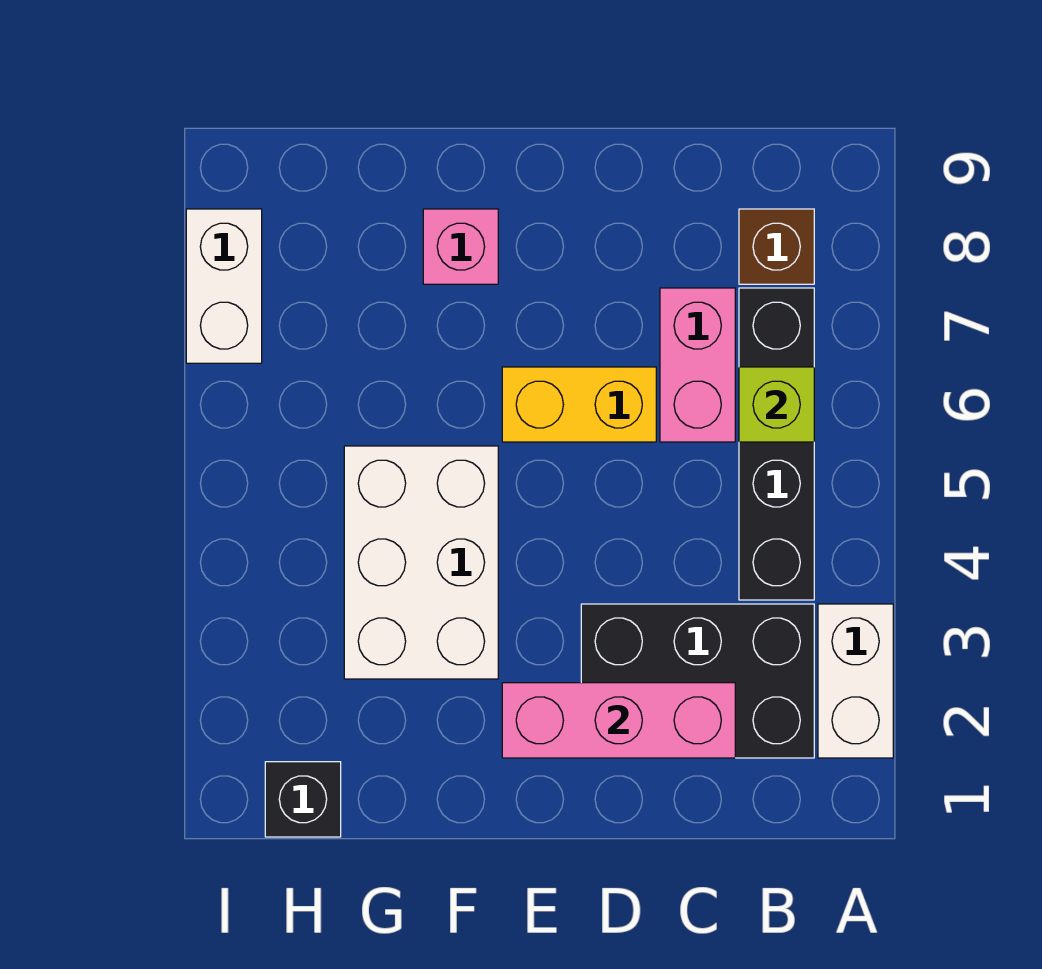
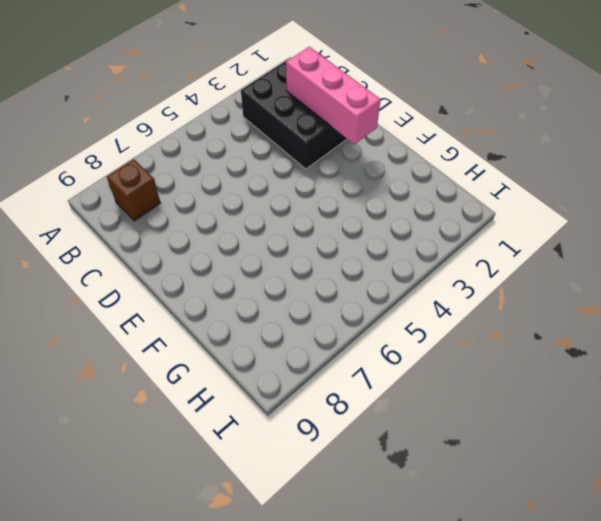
none -> white 1x2 brick [818,604,893,758]
none -> black 1x4 brick [739,288,814,600]
none -> pink 1x2 brick [660,288,735,442]

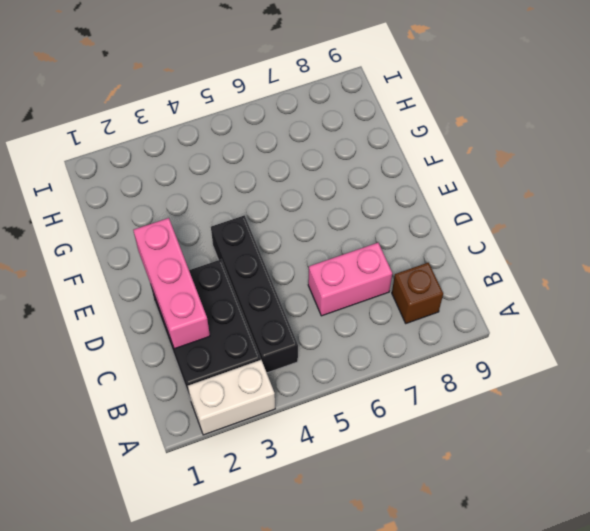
black 1x4 brick [211,215,298,373] -> black 1x4 brick turned to [739,288,814,600]
none -> yellow 1x2 brick [502,367,656,442]
none -> white 2x3 brick [344,446,498,679]
none -> pink 1x1 brick [423,209,498,284]

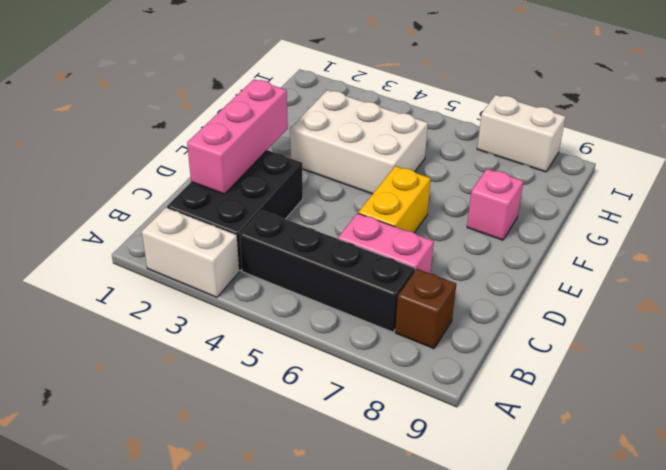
none -> black 1x1 brick [265,762,341,837]
none -> lime 1x1 brick [739,367,814,442]

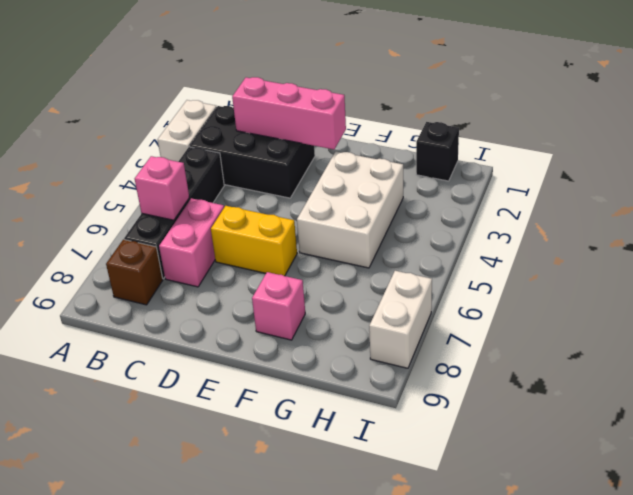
pink 1x1 brick [135,156,189,220] -> lime 1x1 brick [739,367,814,442]

